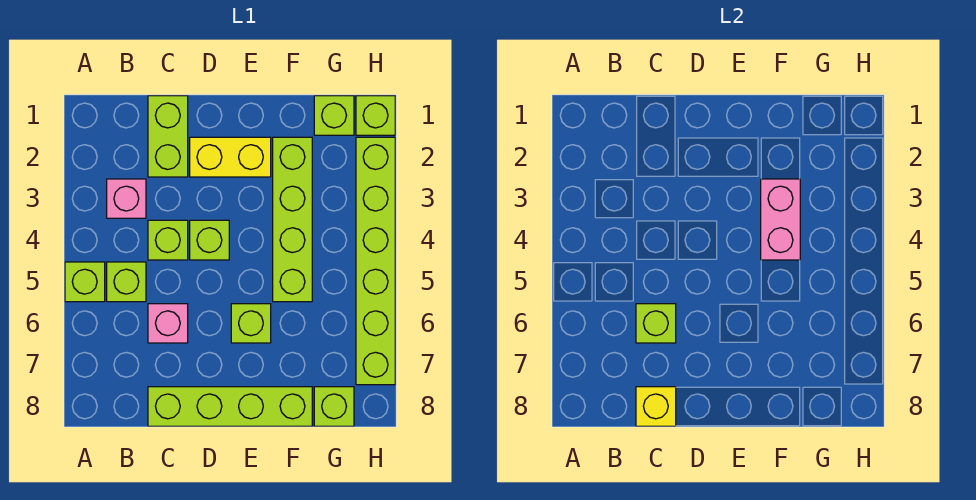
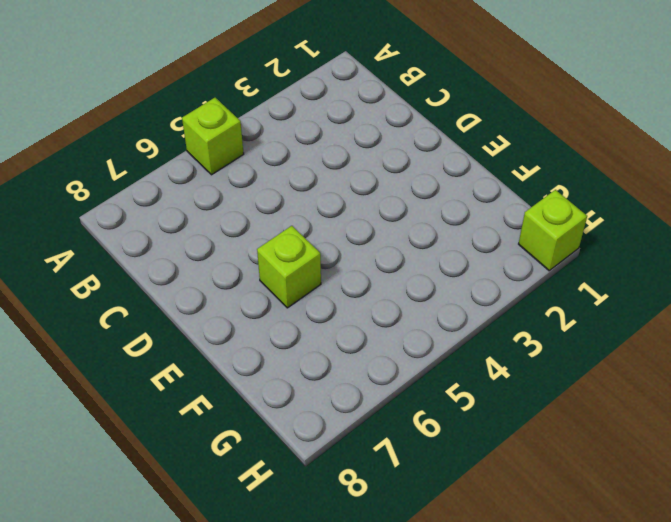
none -> pink 1x1 brick [107,179,146,218]
none -> lime 1x1 brick [107,262,146,302]
none -> lime 1x2 brick [148,96,188,177]

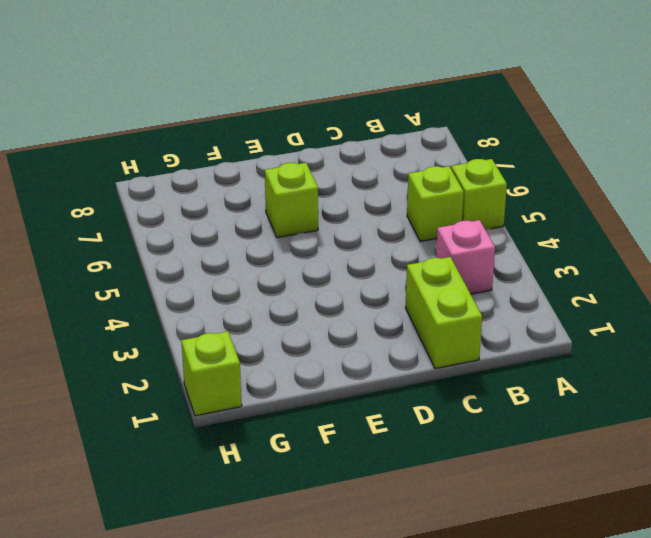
none -> lime 1x1 brick [148,220,188,260]
none -> pink 1x1 brick [148,304,188,343]
none -> lime 1x4 brick [148,387,312,426]

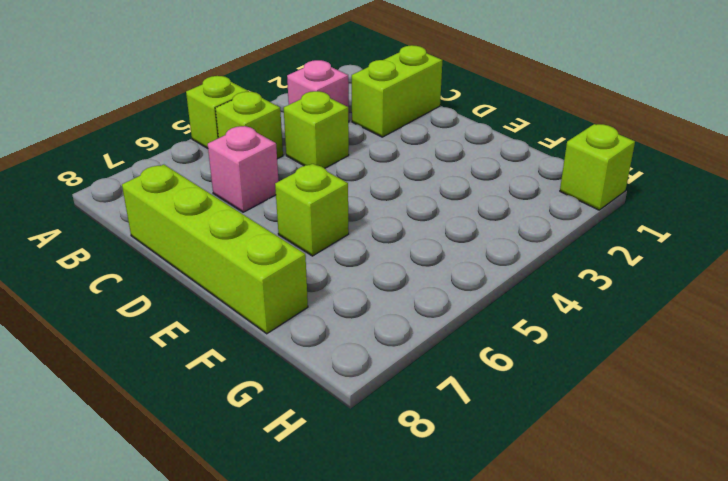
none -> yellow 1x2 brick [190,137,271,177]
none -> lime 1x1 brick [190,220,229,260]
none -> lime 1x4 brick [273,137,312,302]

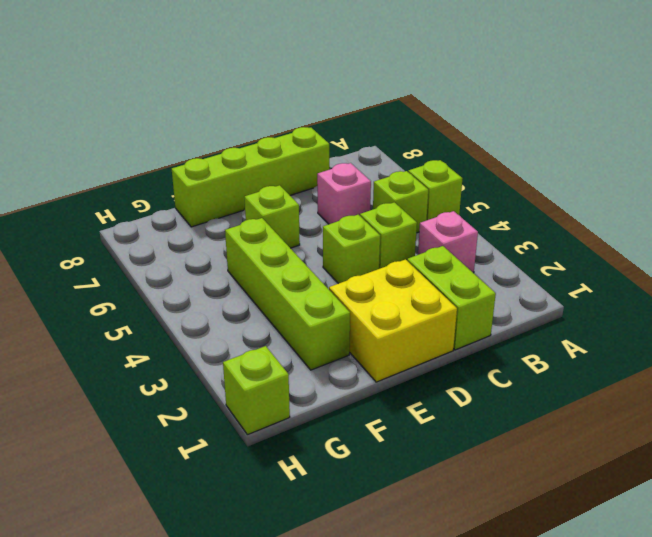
yellow 2x2 brick [329,259,457,382] -> yellow 1x2 brick [190,137,271,177]
none -> lime 1x1 brick [314,96,354,135]
none -> lime 1x1 brick [314,387,354,426]
none -> lime 1x6 brick [356,137,395,385]

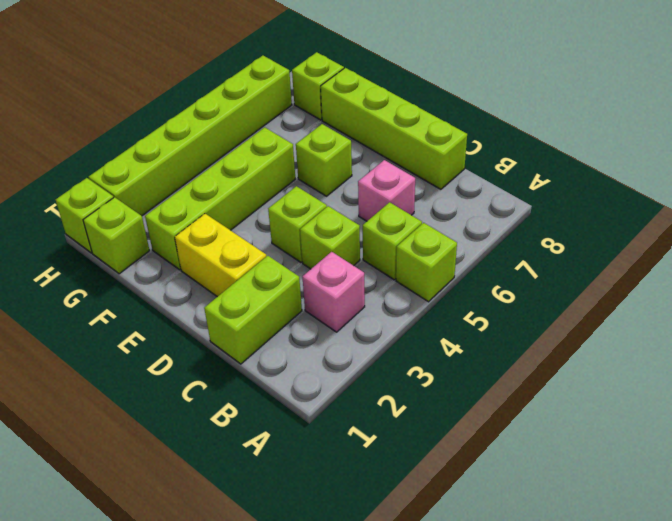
none -> lime 1x1 brick [636,304,676,343]
none -> yellow 1x1 brick [636,387,676,426]
none -> pink 1x2 brick [761,179,800,260]

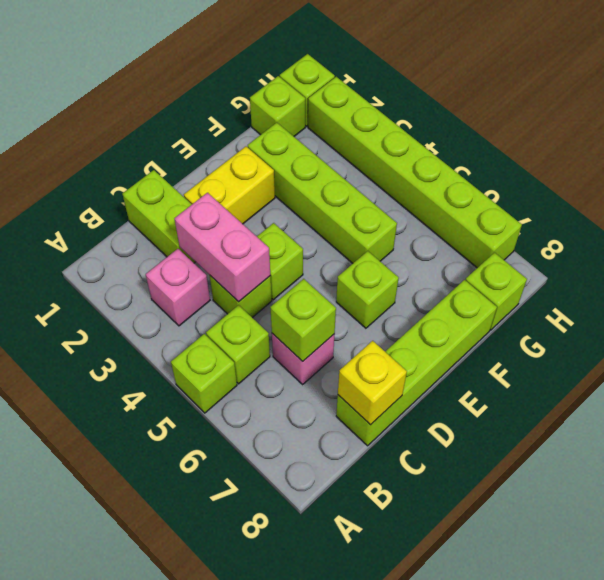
pink 1x2 brick [174,193,270,302] -> pink 1x2 brick moved to [761,179,800,260]

